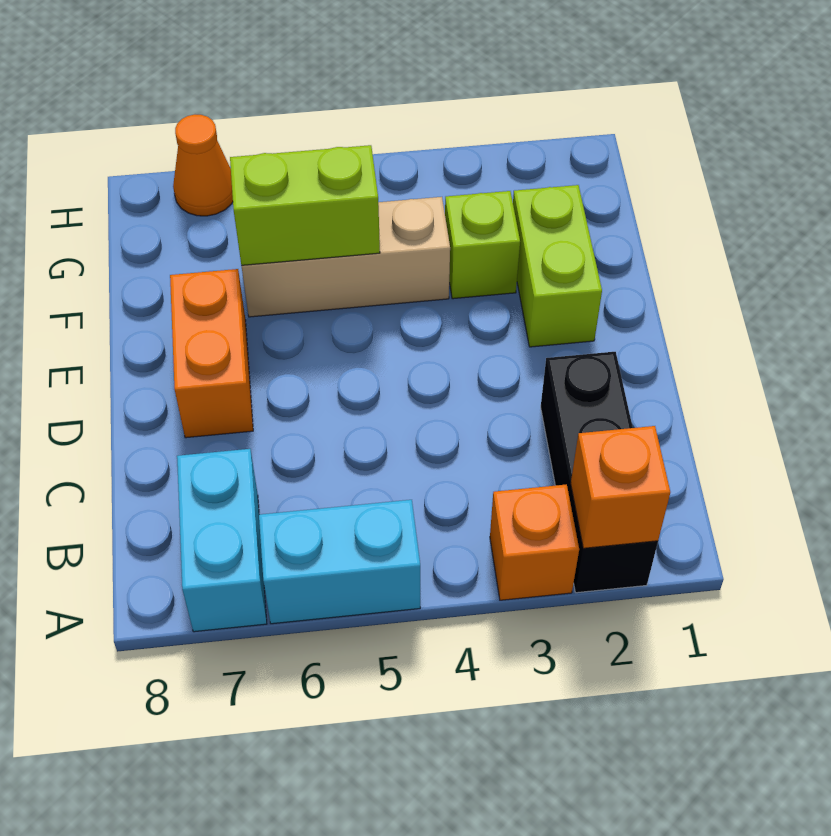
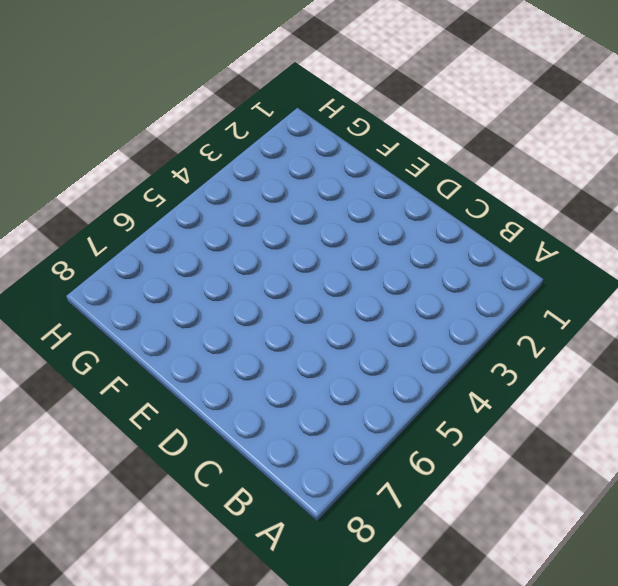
none -> black 1x3 brick [541,352,658,593]
none -> orange 1x1 brick [490,484,579,600]

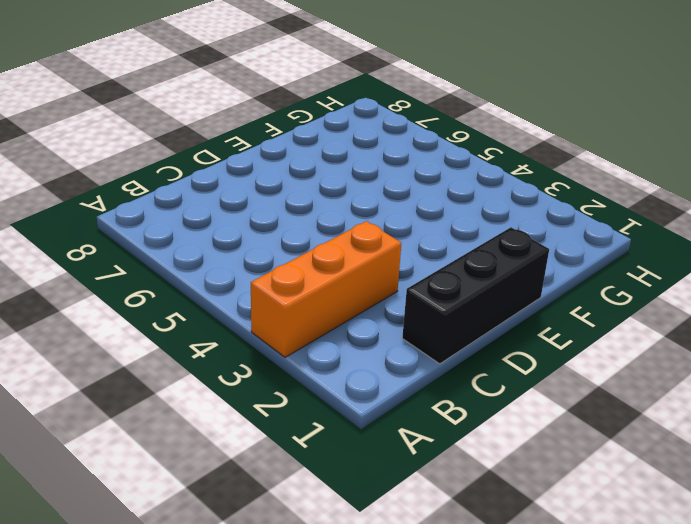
orange 1x3 brick [251,221,401,357] -> orange 1x1 brick [490,484,579,600]
black 1x3 brick [402,227,549,364] -> black 1x3 brick moved to [541,352,658,593]
none -> cyan 1x2 brick [259,500,420,624]
none -> cyan 1x2 brick [177,449,267,632]

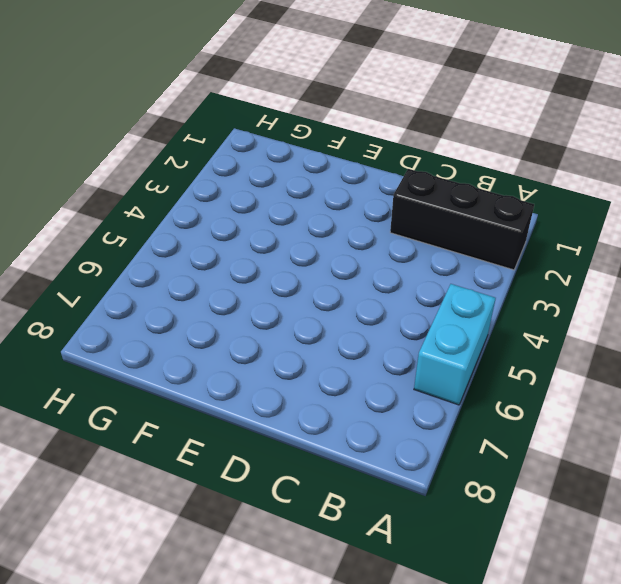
none -> orange 1x1 brick [490,484,579,600]
none -> cyan 1x2 brick [177,449,267,632]

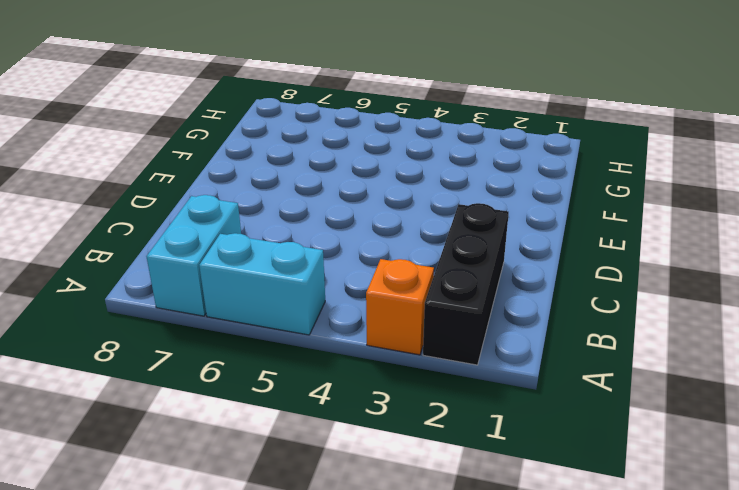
none -> orange 1x2 brick [170,269,253,438]
none -> lime 1x2 brick [513,185,602,347]

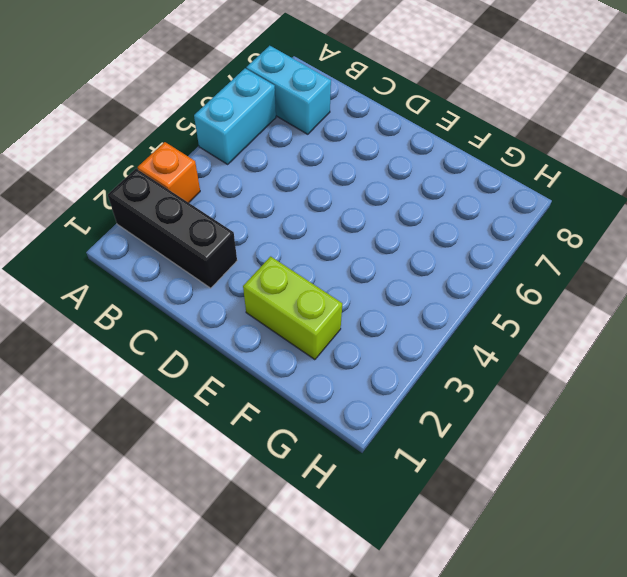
none -> orange 1x2 brick [170,269,253,438]
none -> lime 1x1 brick [445,191,520,299]

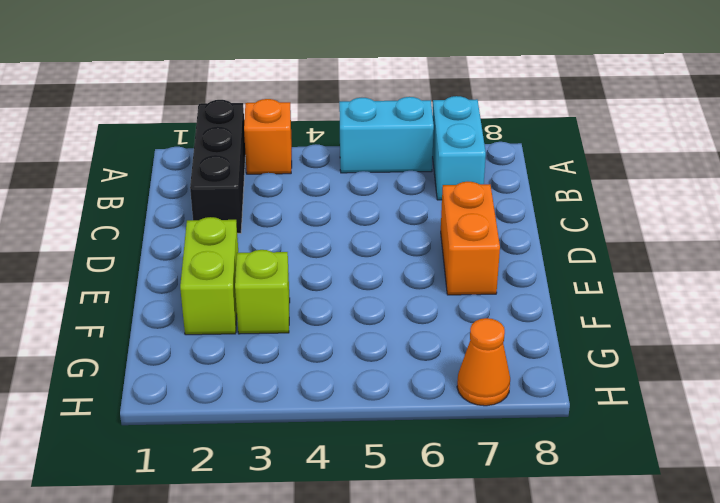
none -> tan 1x3 brick [241,197,450,317]
none -> orange 1x1 brick [571,426,670,548]

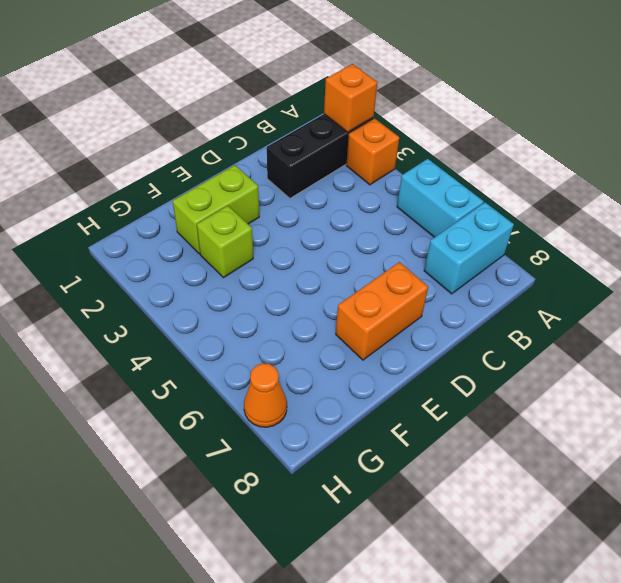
none -> tan 1x3 brick [241,197,450,317]
none -> lime 1x2 brick [230,145,380,265]

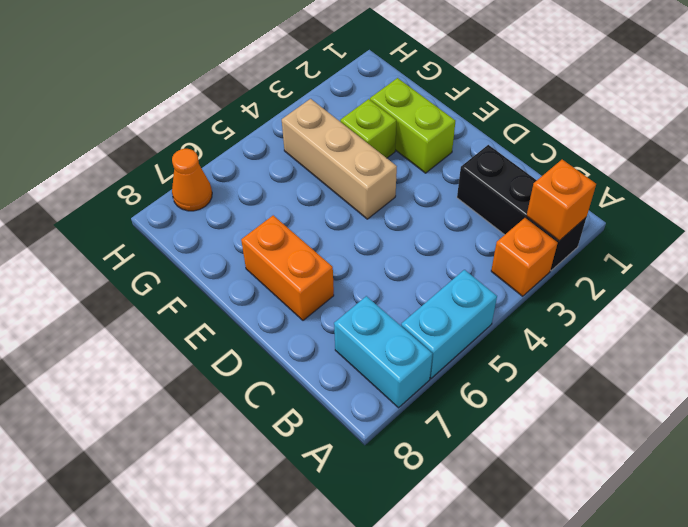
tan 1x3 brick [282,99,397,219] -> tan 1x3 brick turned to [241,197,450,317]
none -> lime 1x2 brick [230,145,380,265]

